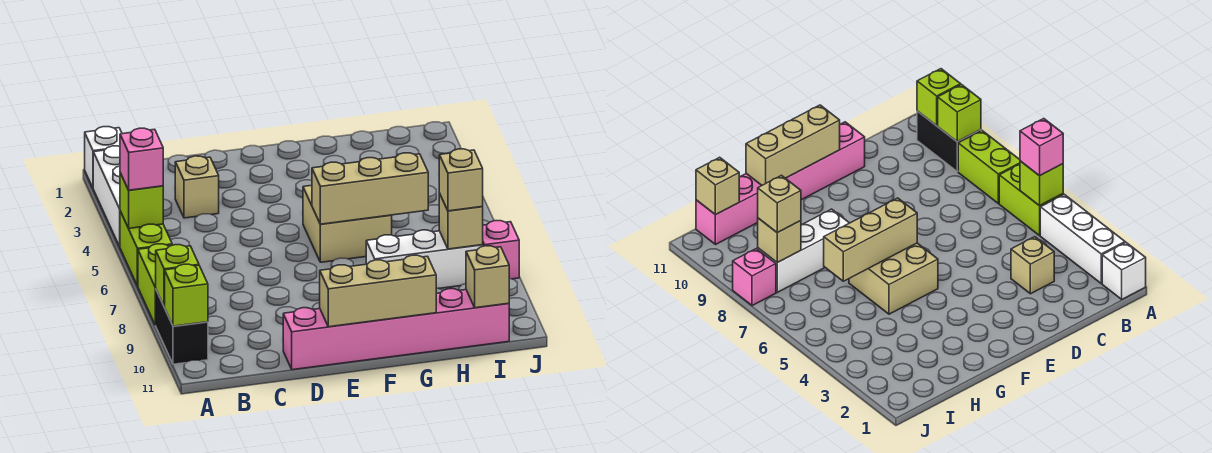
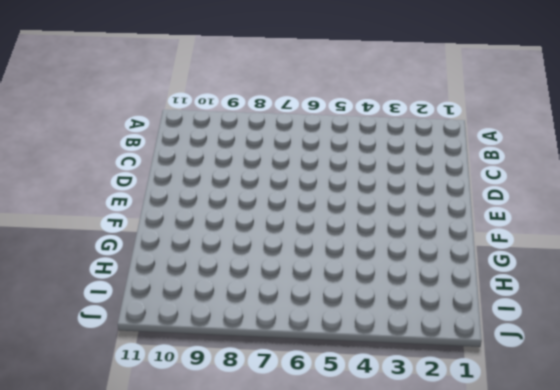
none -> white 1x1 brick [85,127,122,187]
none -> white 1x3 brick [93,146,120,246]
none -> lime 1x2 brick [120,211,172,286]

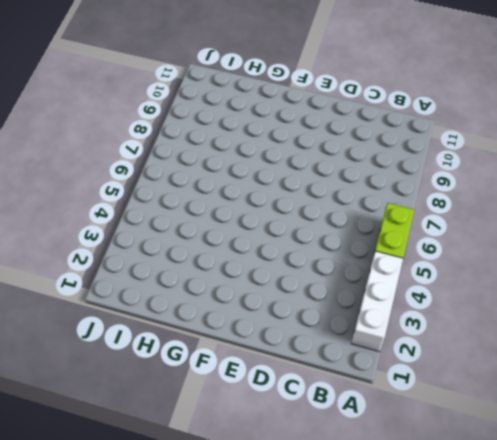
none -> white 1x1 brick [85,127,122,187]
none -> lime 1x2 brick [138,244,172,325]
none -> black 1x2 brick [156,290,208,364]

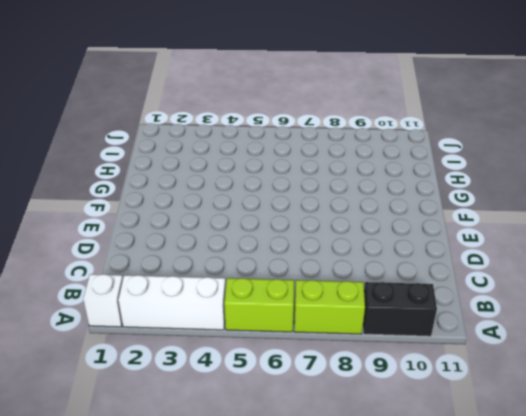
none -> tan 1x1 brick [175,156,219,218]
none -> pink 1x6 brick [283,289,509,370]
none -> tan 2x2 brick [303,185,392,262]

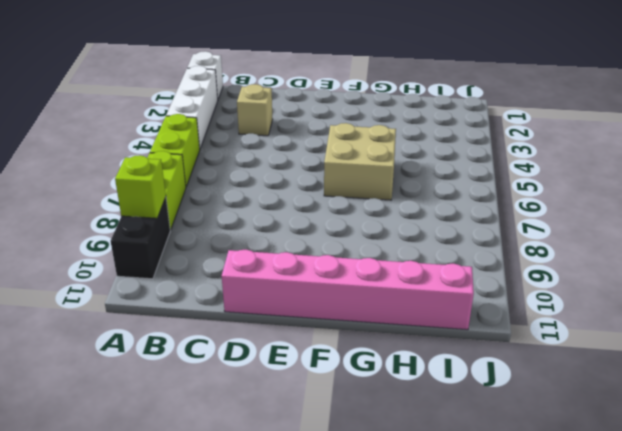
none -> white 1x3 brick [366,230,483,289]
none -> pink 1x1 brick [483,221,519,279]
none -> lime 1x1 brick [120,173,163,228]

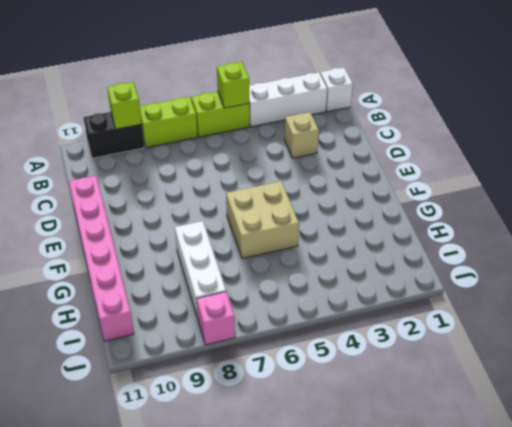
none -> lime 1x1 brick [165,264,208,326]
none -> tan 1x3 brick [320,255,436,327]
none -> tan 1x3 brick [312,153,428,224]

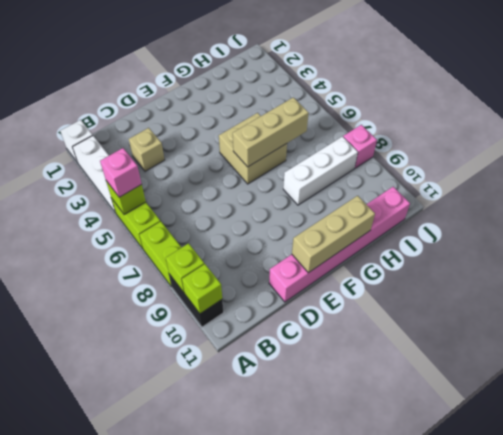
none -> tan 1x1 brick [439,193,483,249]
none -> tan 1x1 brick [466,246,509,308]
none -> tan 1x1 brick [439,149,483,211]

